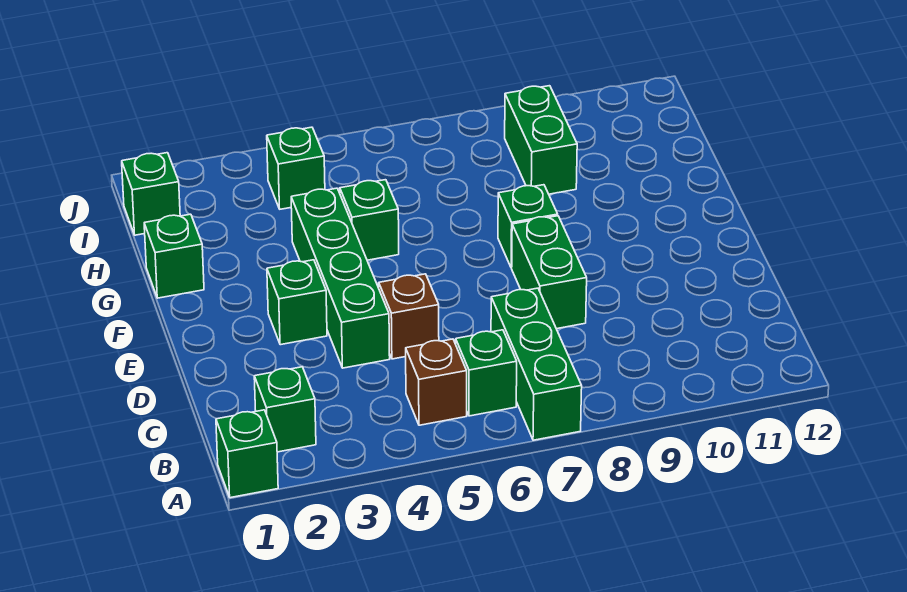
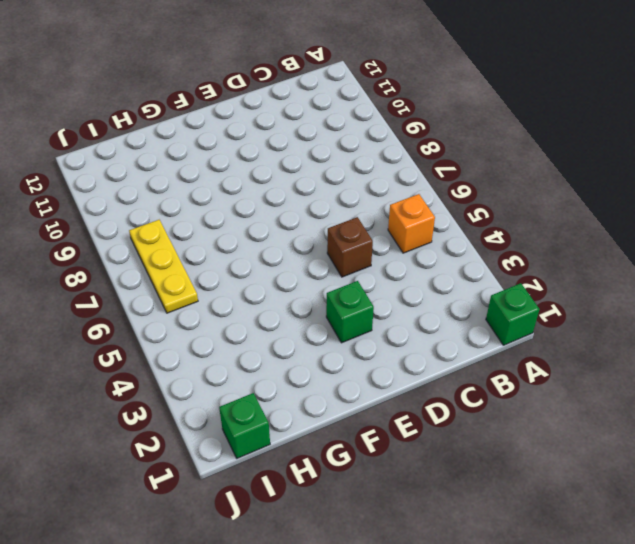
orange 1x1 brick [388,194,435,253] -> brown 1x1 brick [406,339,467,425]
yellow 1x3 plate [129,220,198,313] -> none
none -> green 1x3 brick [491,288,582,440]
none -> green 1x1 brick [254,367,316,452]
none -> green 1x1 brick [456,330,517,416]

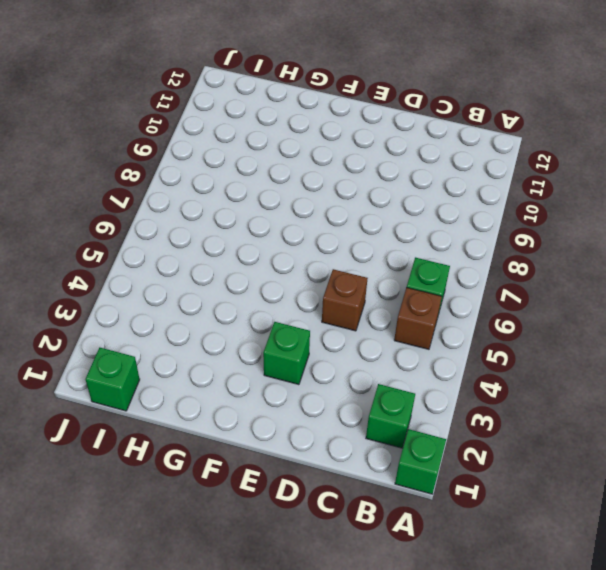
none -> green 1x3 brick [491,288,582,440]
none -> green 1x4 brick [291,188,390,368]
none -> green 1x2 brick [512,216,587,329]

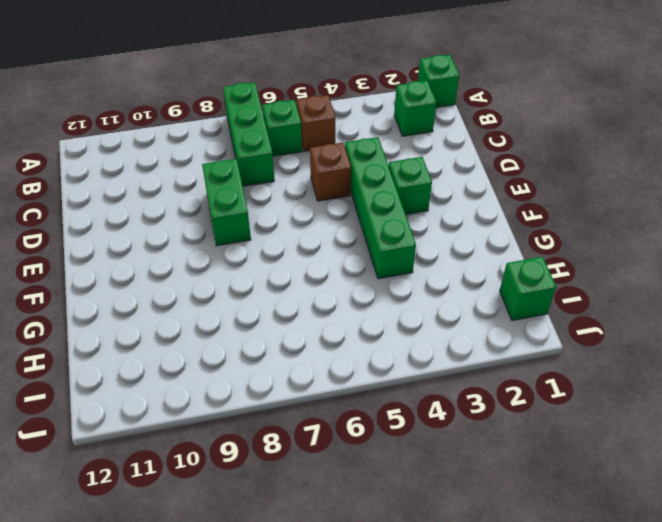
none -> green 1x1 brick [498,185,558,268]
none -> green 1x1 brick [144,214,204,298]
none -> green 1x1 brick [340,180,399,260]

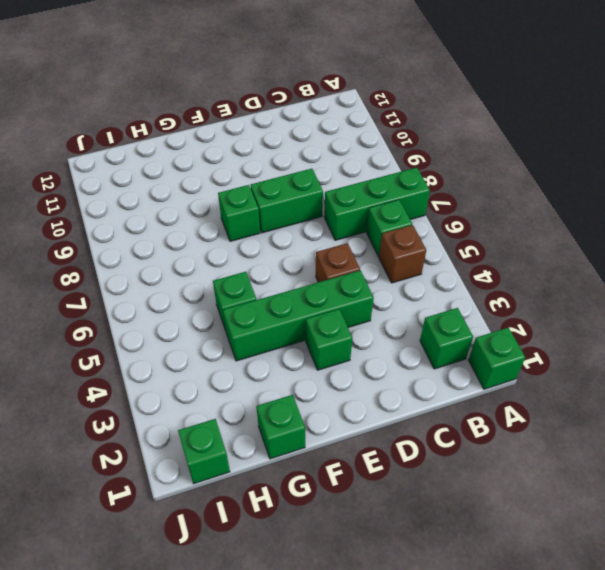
none -> green 1x2 brick [505,86,577,194]
none -> green 1x1 brick [267,127,325,209]

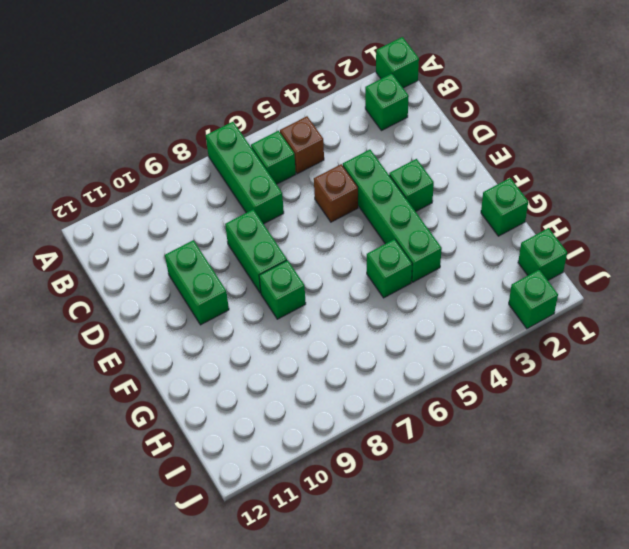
green 1x2 brick [165,240,229,325] -> green 1x2 brick moved to [505,86,577,194]
green 1x1 brick [509,270,558,329] -> green 1x1 brick moved to [267,127,325,209]

